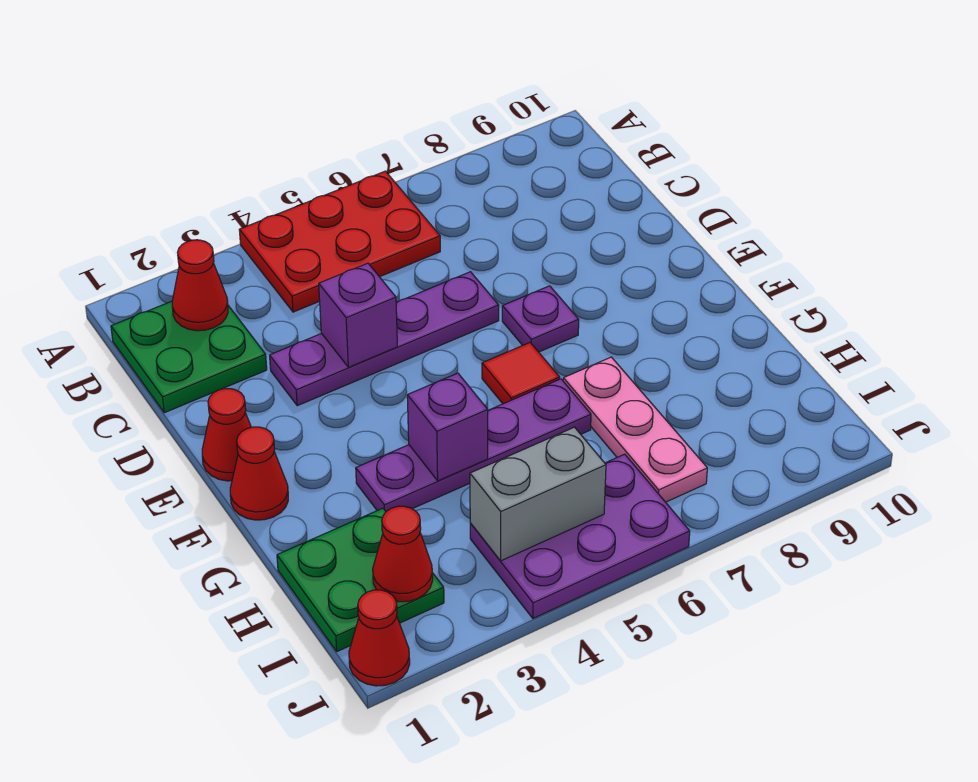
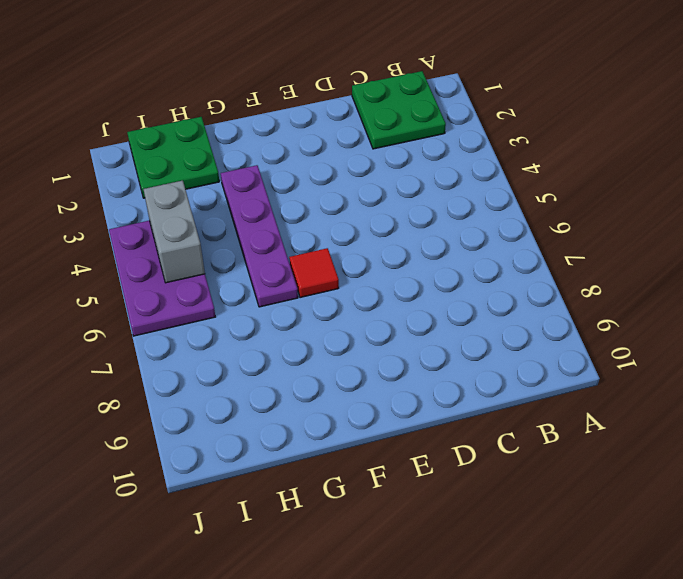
none -> red 2x3 plate [239,171,440,312]
none -> purple 1x4 plate [270,272,499,406]
none -> red 1x1 cone [202,389,251,481]

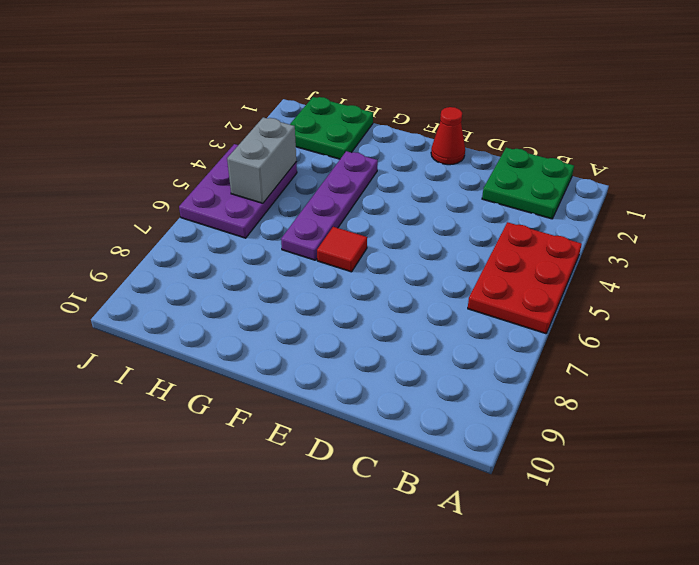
none -> purple 1x4 plate [270,272,499,406]
none -> purple 1x1 plate [502,286,579,352]
none -> red 1x1 cone [230,427,288,520]

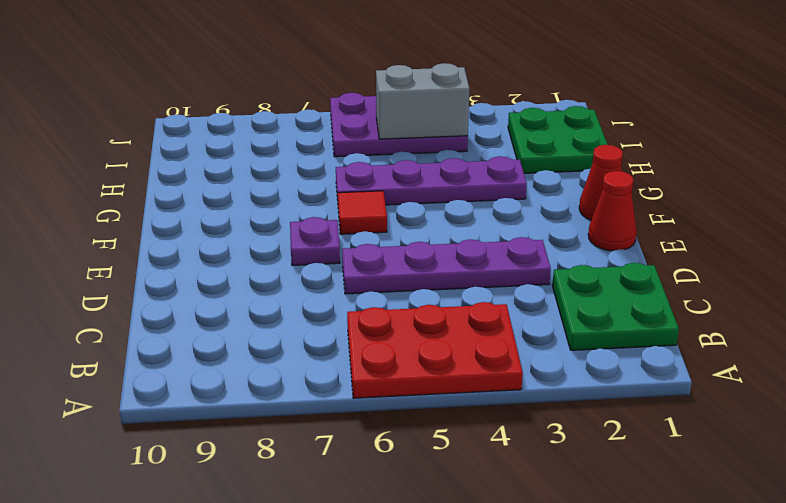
none -> pink 1x3 plate [563,357,707,502]
none -> red 1x1 cone [349,590,410,686]
none -> red 1x1 cone [172,240,228,331]

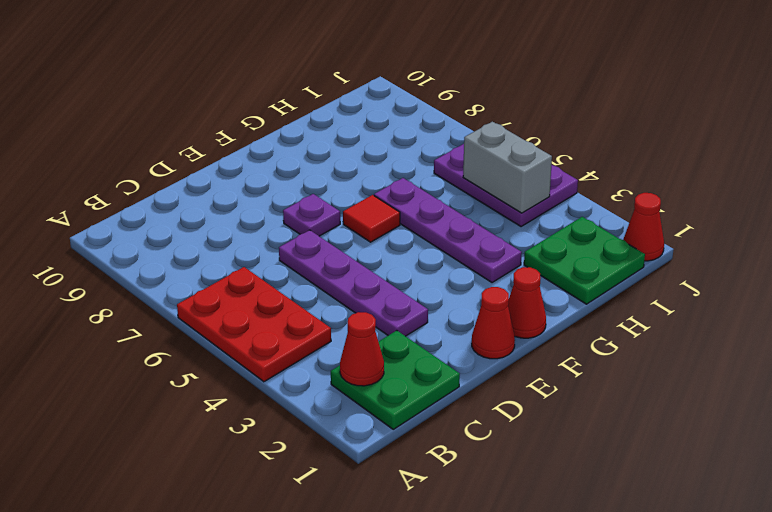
none -> pink 1x3 plate [563,357,707,502]
none -> purple 1x1 brick [319,263,397,367]
none -> purple 1x1 brick [407,373,488,481]

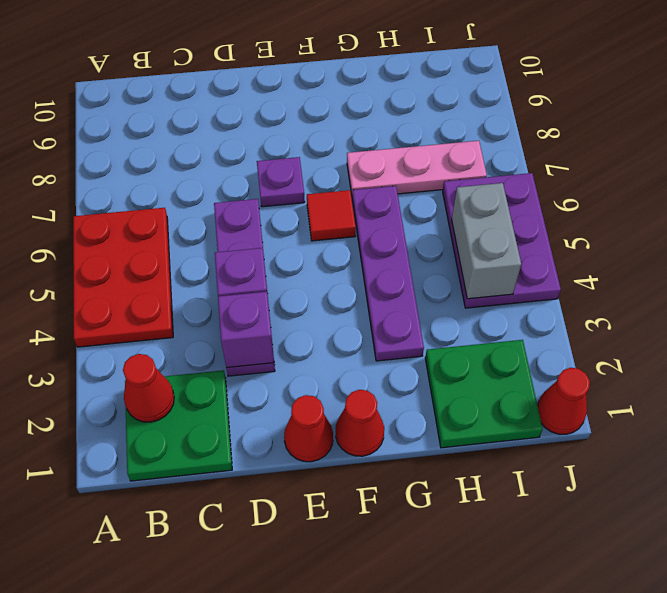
purple 1x1 brick [218,292,274,368] -> purple 1x1 brick moved to [407,373,488,481]
none -> red 1x1 cone [373,506,433,602]

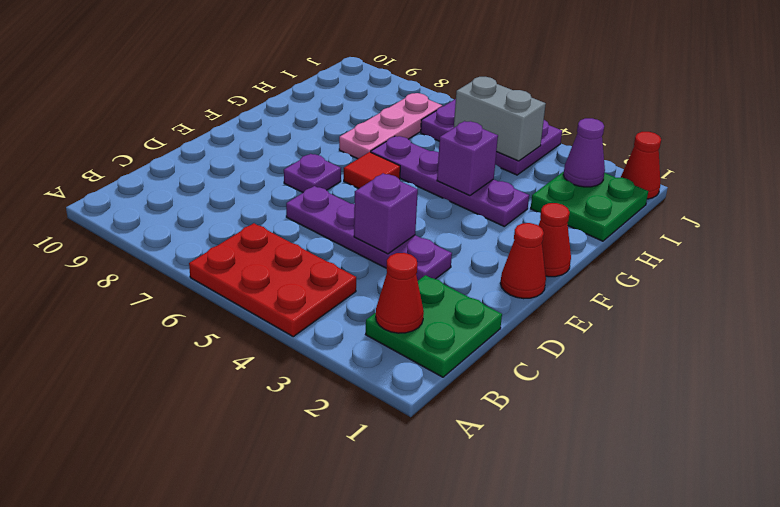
purple 1x1 cone [563,118,605,187] -> red 1x1 cone [373,506,433,602]

